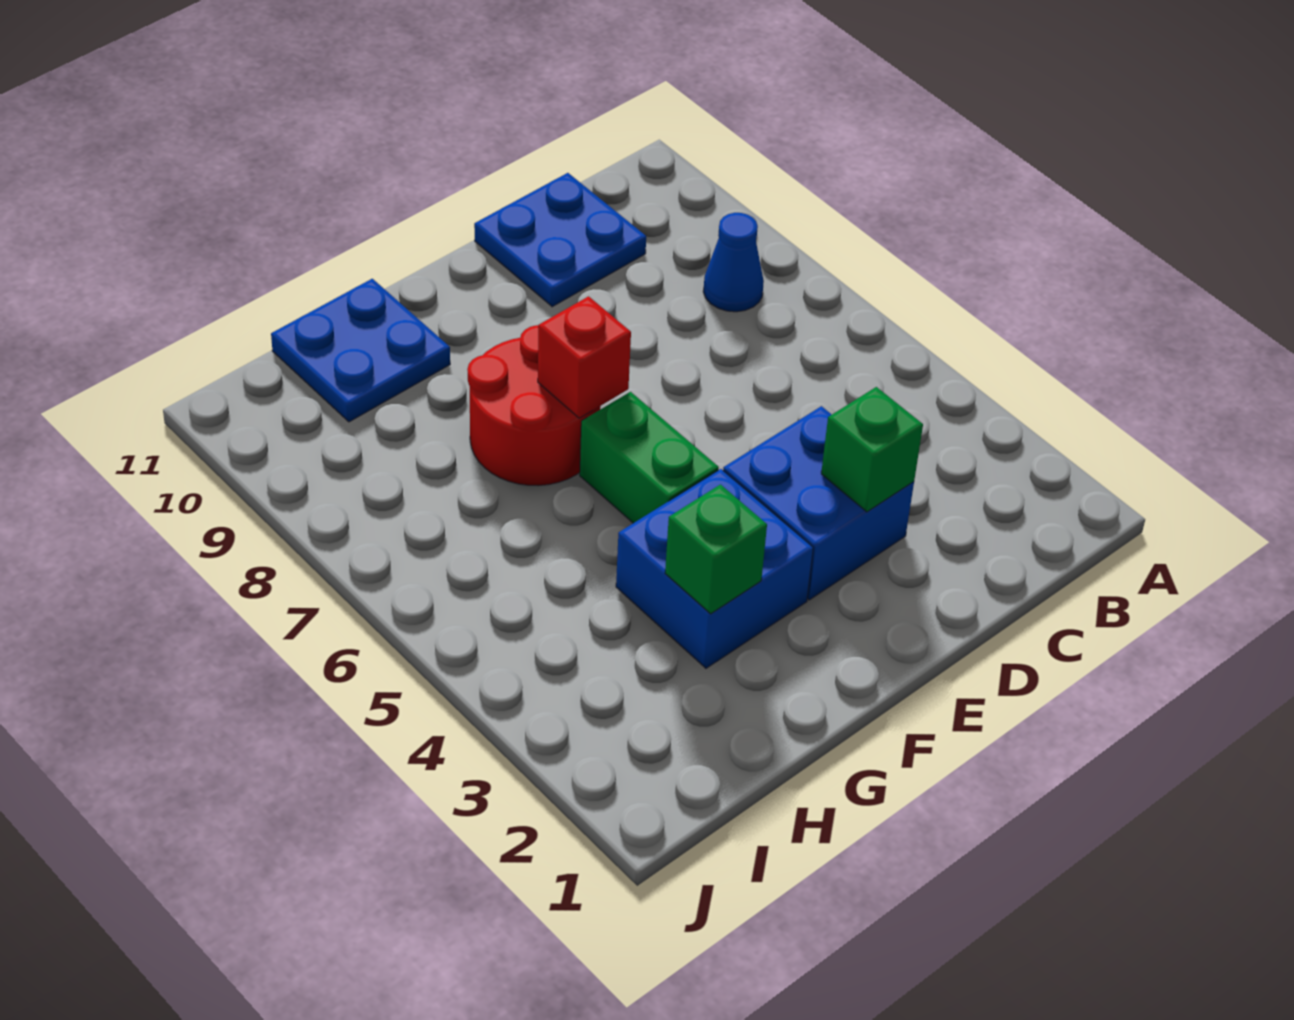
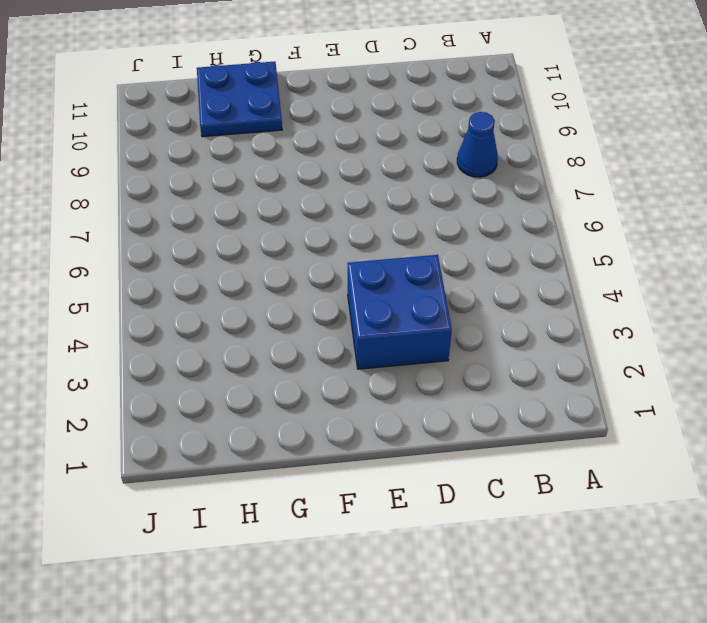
none -> blue 2x2 plate [474,173,646,307]
none -> blue 2x2 brick [616,469,813,668]

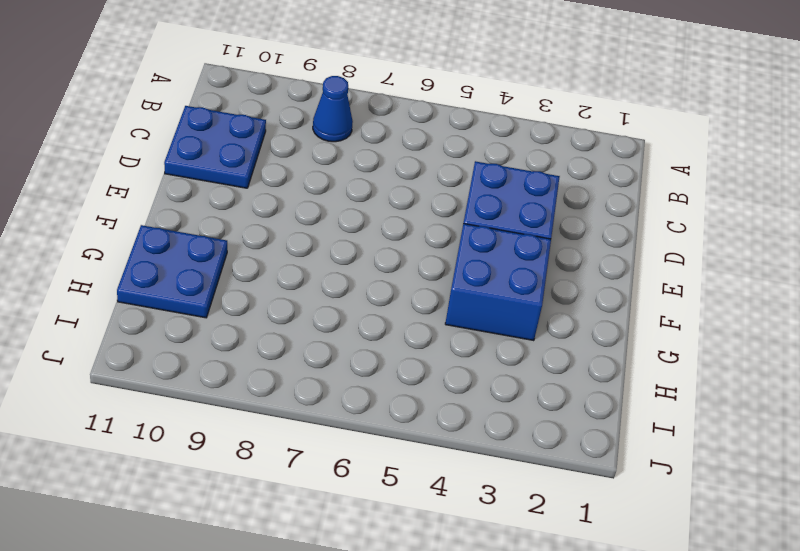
none -> green 1x2 brick [580,392,719,523]
none -> red 2x2 round brick [467,325,601,486]

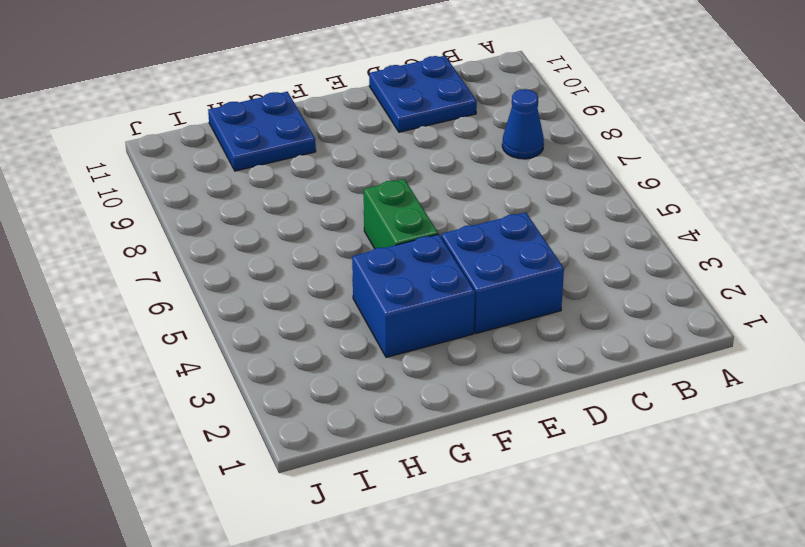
none -> red 2x2 round brick [467,325,601,486]
none -> green 1x1 brick [821,387,923,512]

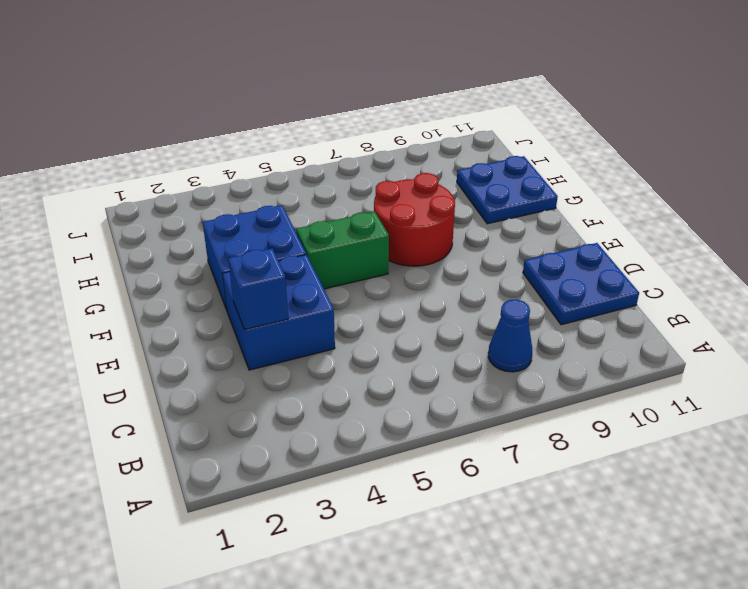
blue 1x1 brick [228,249,288,330] -> green 1x1 brick [821,387,923,512]
none -> red 1x1 brick [538,296,631,418]
none -> green 1x1 brick [665,485,767,614]

